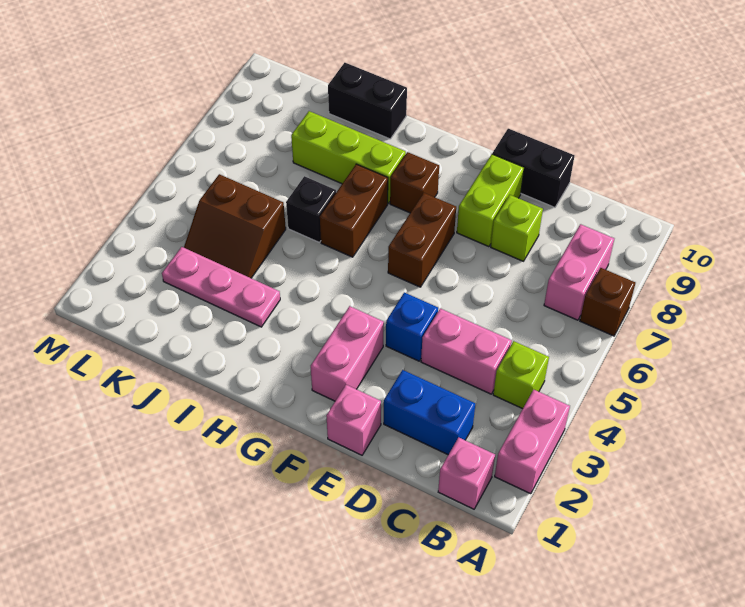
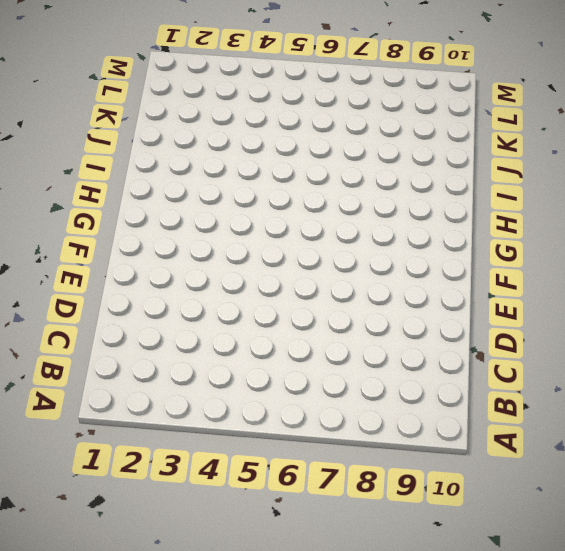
none -> pink 1x2 brick [495,390,570,494]
none -> brown 1x1 brick [580,268,635,336]
none -> pink 1x1 brick [438,437,495,509]

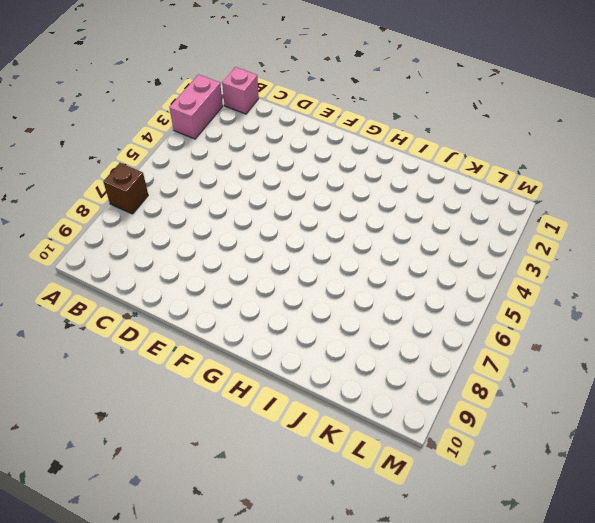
none -> lime 1x1 brick [493,341,549,409]
none -> pink 1x2 brick [544,224,614,320]
none -> blue 1x2 brick [384,370,475,455]

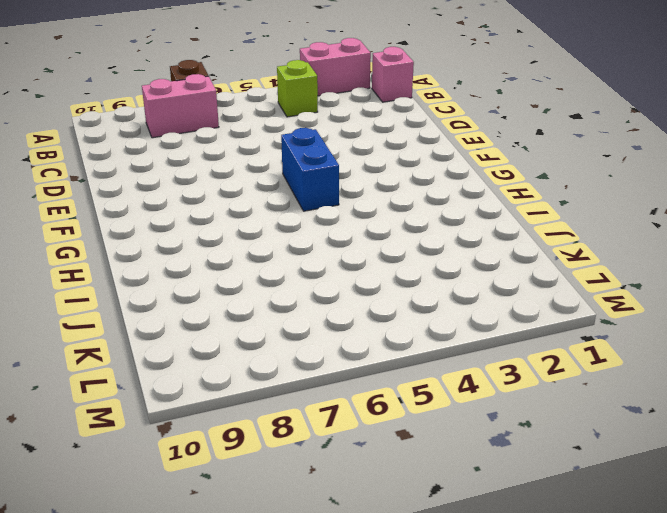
blue 1x2 brick [281,128,339,211] -> blue 1x2 brick moved to [384,370,475,455]
none -> pink 1x2 brick [421,308,512,394]
none -> lime 1x1 brick [491,195,543,261]
none -> black 1x2 brick [492,129,575,207]

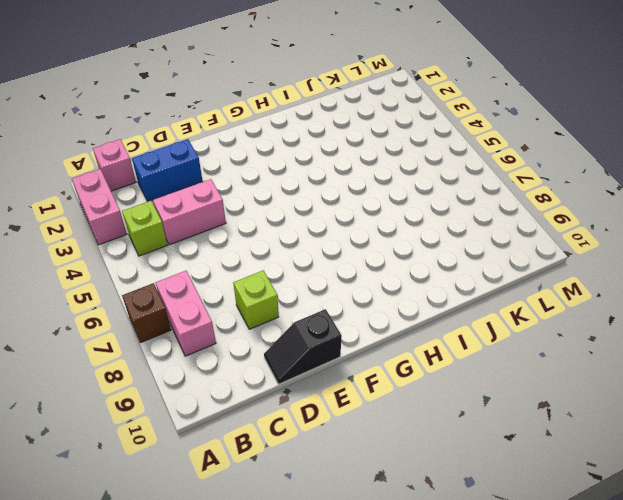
black 1x2 slope [264,309,342,384] -> black 1x2 brick [492,129,575,207]
none -> pink 1x1 brick [326,385,381,455]
none -> blue 1x1 brick [386,292,438,361]
none -> lime 1x2 brick [457,154,524,247]

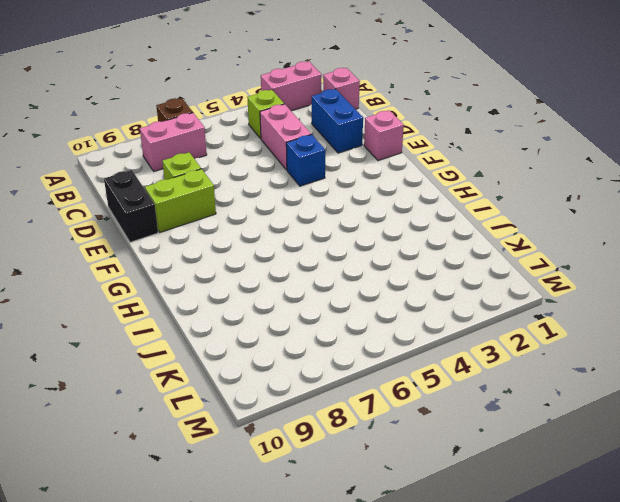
none -> pink 1x2 brick [311,306,384,401]
none -> brown 1x2 brick [388,193,456,287]
none -> brown 1x1 brick [390,152,439,213]

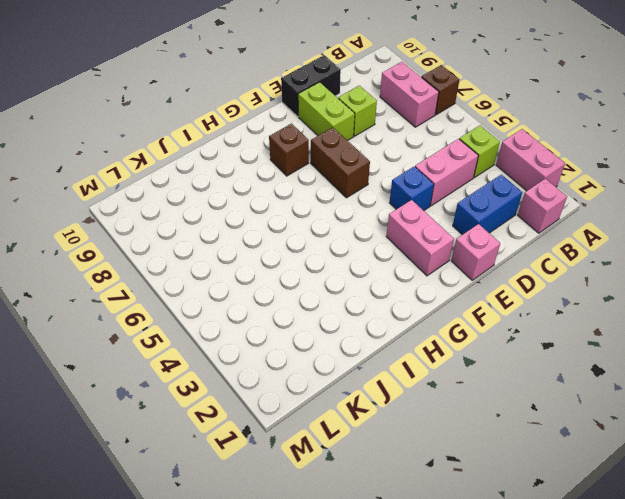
none -> brown 1x2 brick [320,164,388,257]
none -> lime 1x3 brick [291,111,406,203]
none -> pink 1x3 plate [162,247,280,327]

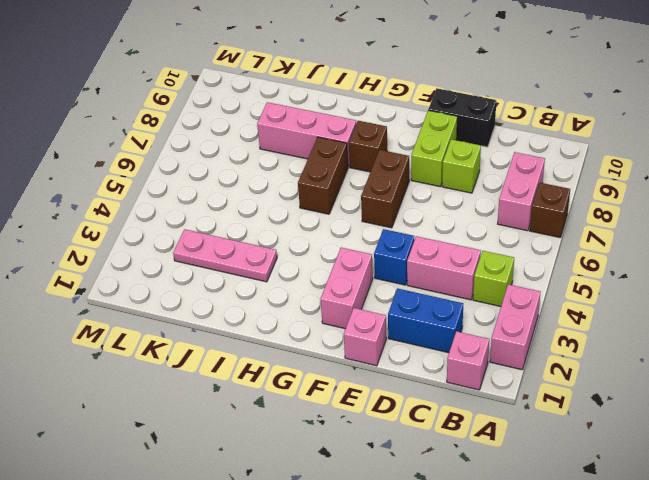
pink 1x3 brick [257,102,356,167] -> lime 1x3 brick [291,111,406,203]
none -> black 1x1 brick [286,176,336,242]
none -> black 1x2 brick [328,63,407,139]
none -> brown 2x2 slope [184,174,286,278]

